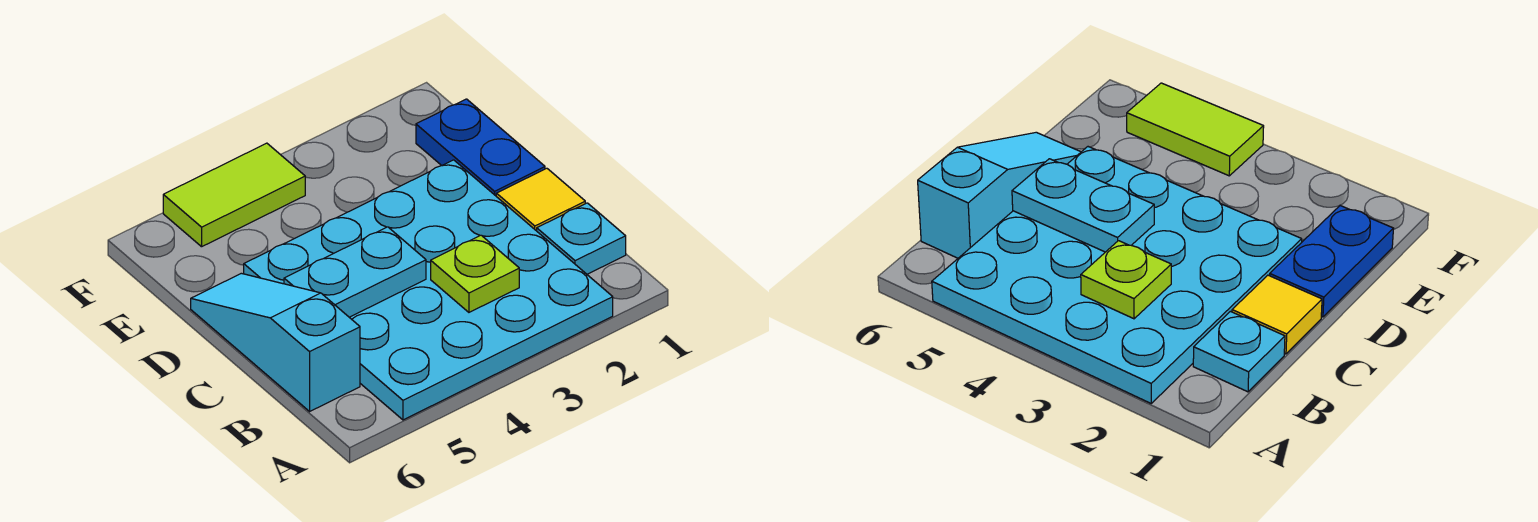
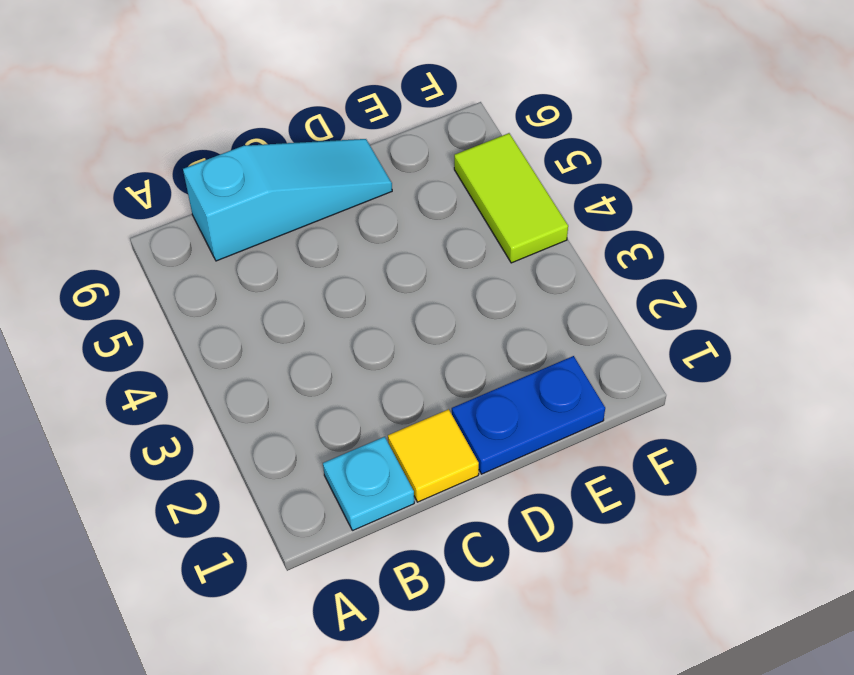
none -> cyan 4x4 plate [244,160,613,420]
none -> lime 1x1 plate [431,235,519,312]

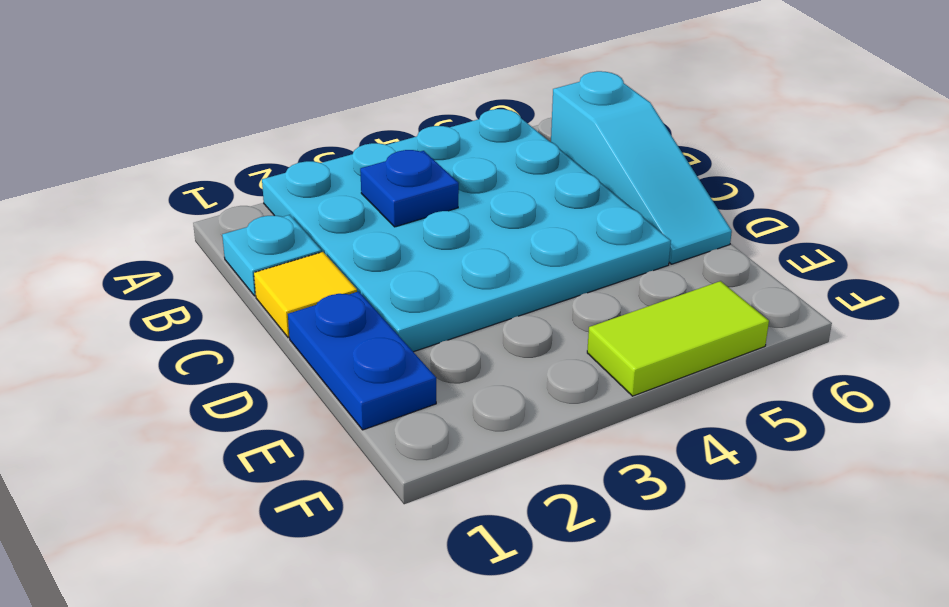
blue 1x1 plate [360,150,459,227] -> lime 1x1 plate [431,235,519,312]
none -> cyan 1x2 plate [284,227,426,317]

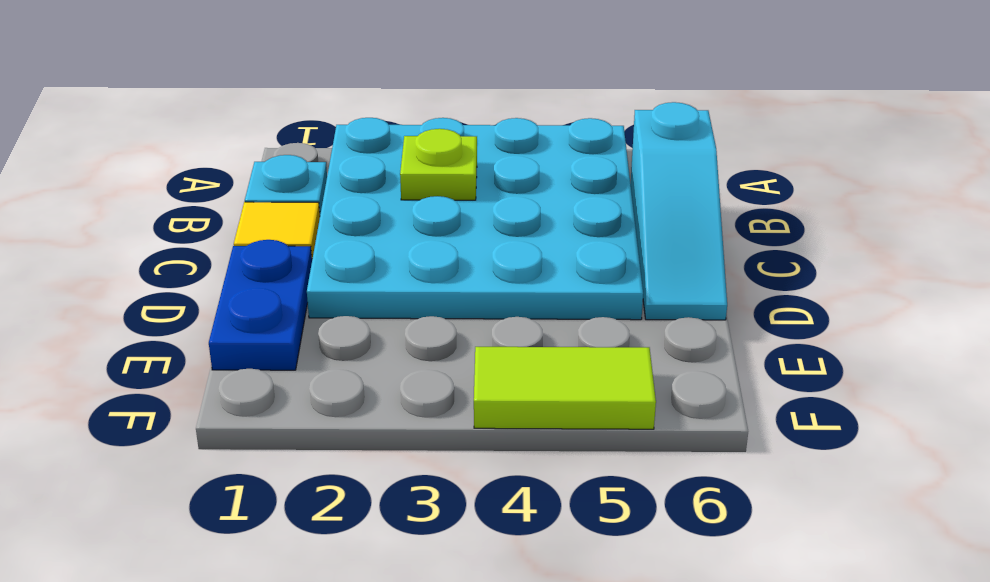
none -> cyan 1x2 plate [284,227,426,317]

